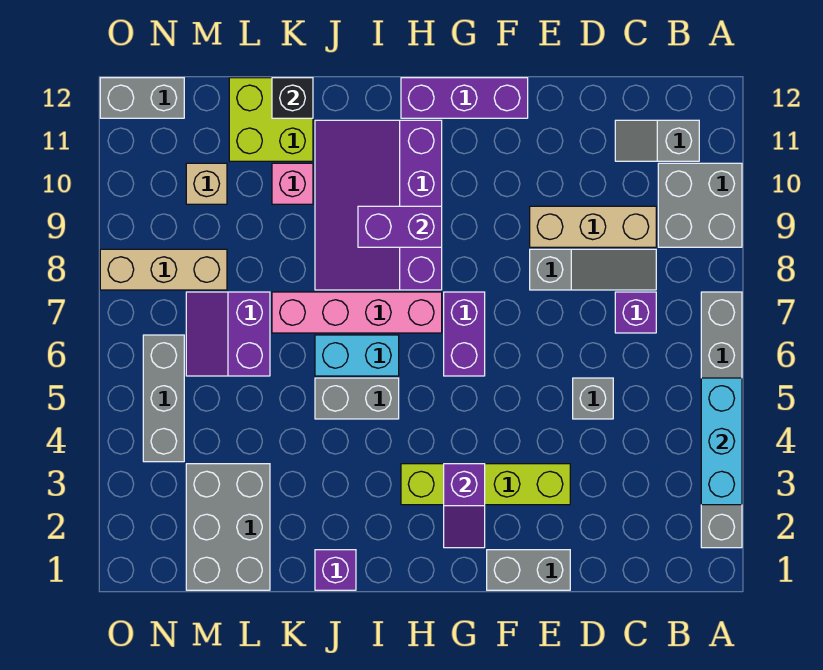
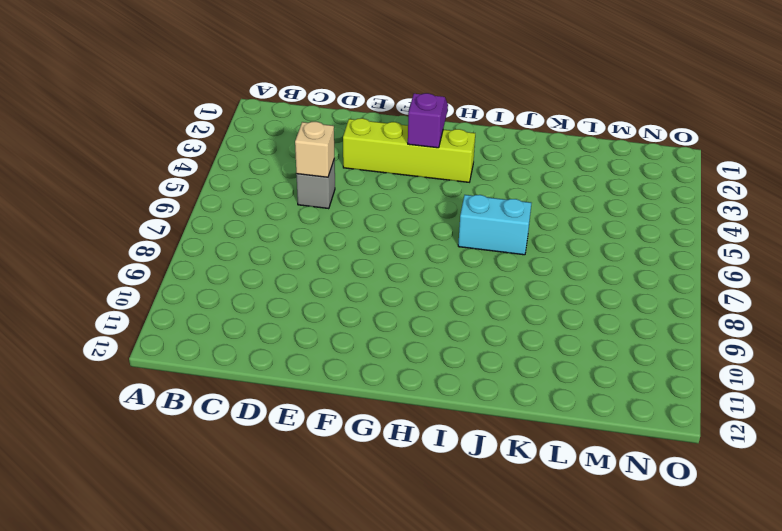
tan 1x1 brick [295,122,335,177] -> tan 1x1 brick moved to [186,163,227,204]
none -> grey 1x6 brick [701,292,742,548]
none -> grey 2x2 brick [658,163,742,247]
none -> grey 1x2 slope [615,120,699,161]

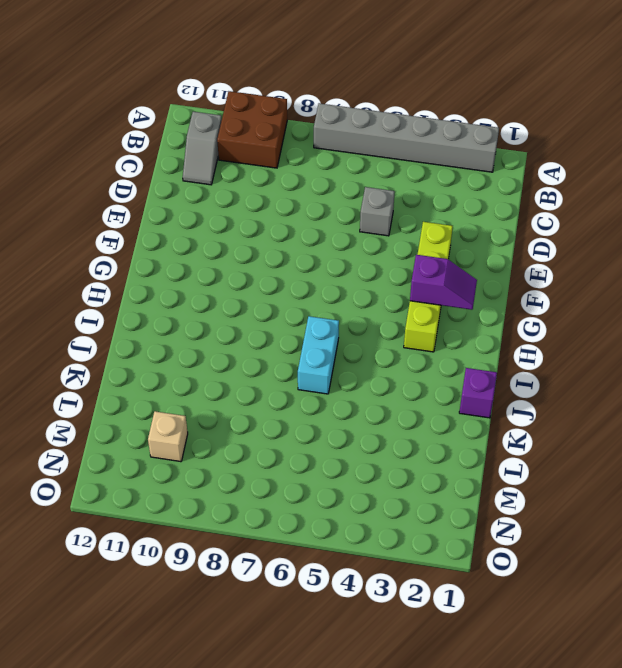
brown 2x2 brick [217,91,287,168] -> grey 2x2 brick [658,163,742,247]
none -> purple 1x1 brick [615,292,656,333]
none -> grey 1x3 slope [530,249,656,290]
none -> tan 1x3 brick [530,206,656,247]

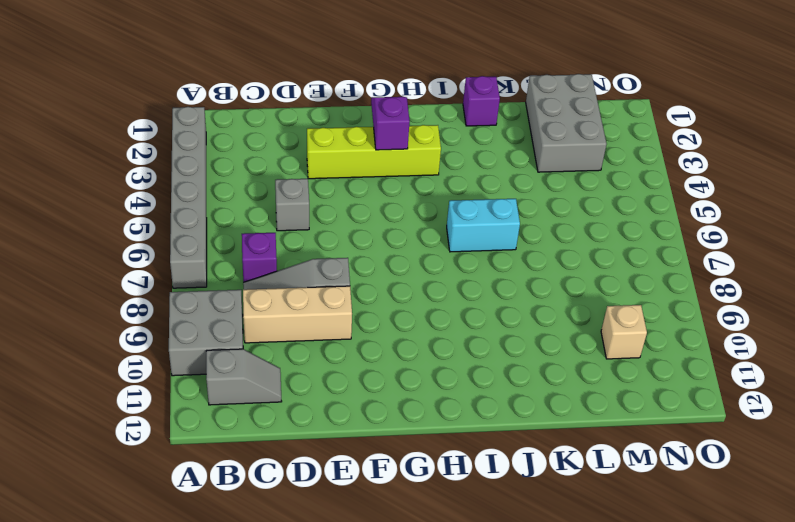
none -> grey 1x2 brick [487,550,570,590]
none -> purple 1x3 brick [401,78,528,118]
none -> purple 1x2 brick [444,292,485,376]

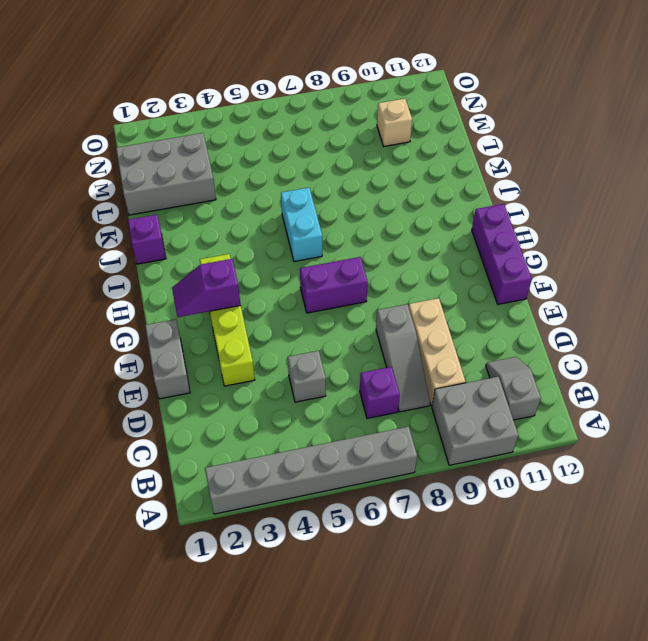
none -> pink 1x4 brick [272,292,442,333]
none -> purple 3x4 slope [315,120,442,290]
none -> grey 1x2 brick [315,378,399,419]

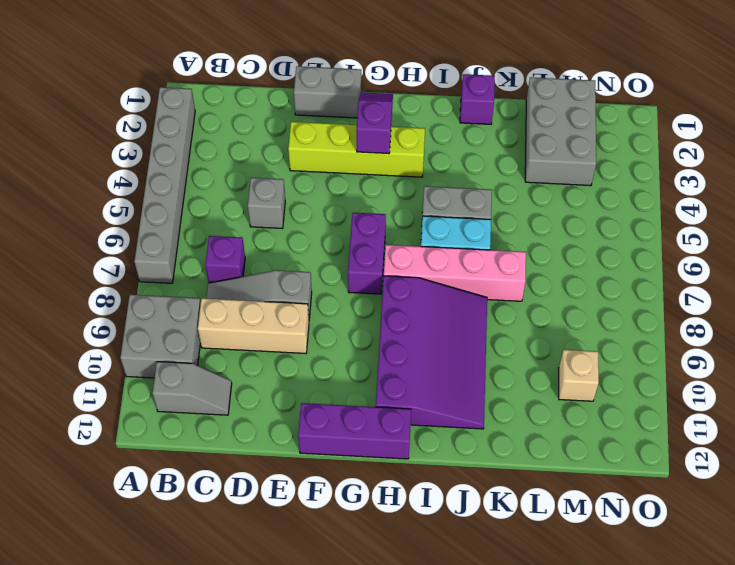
none -> pink 1x1 brick [272,163,313,204]
none -> lime 2x2 brick [229,78,313,161]
none -> purple 2x2 slope [186,292,270,376]

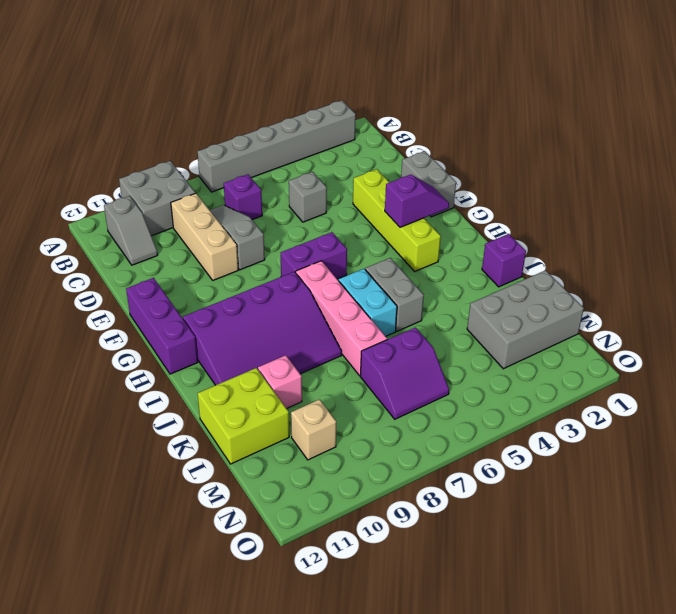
none -> tan 1x3 brick [100,249,227,290]
none -> grey 1x3 brick [143,335,184,462]
none -> grey 1x2 brick [100,78,184,118]

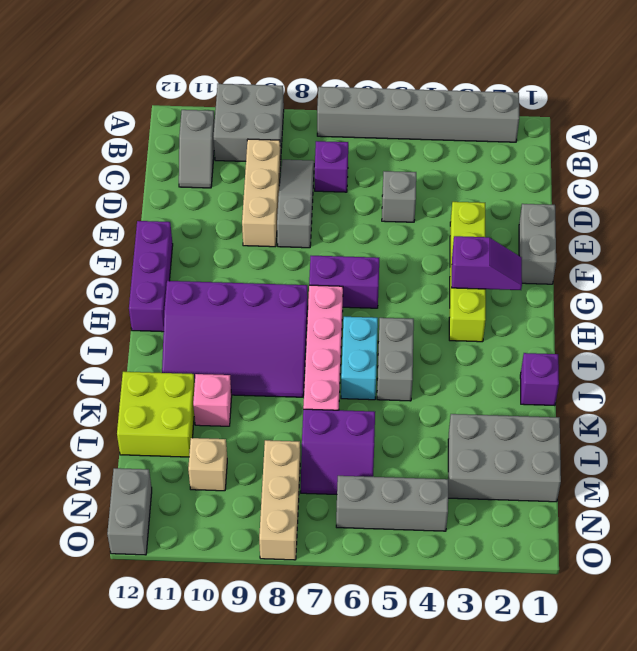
none -> cyan 1x3 brick [701,378,742,505]
none -> purple 1x2 brick [358,206,442,247]
none -> black 1x1 brick [272,78,313,118]

